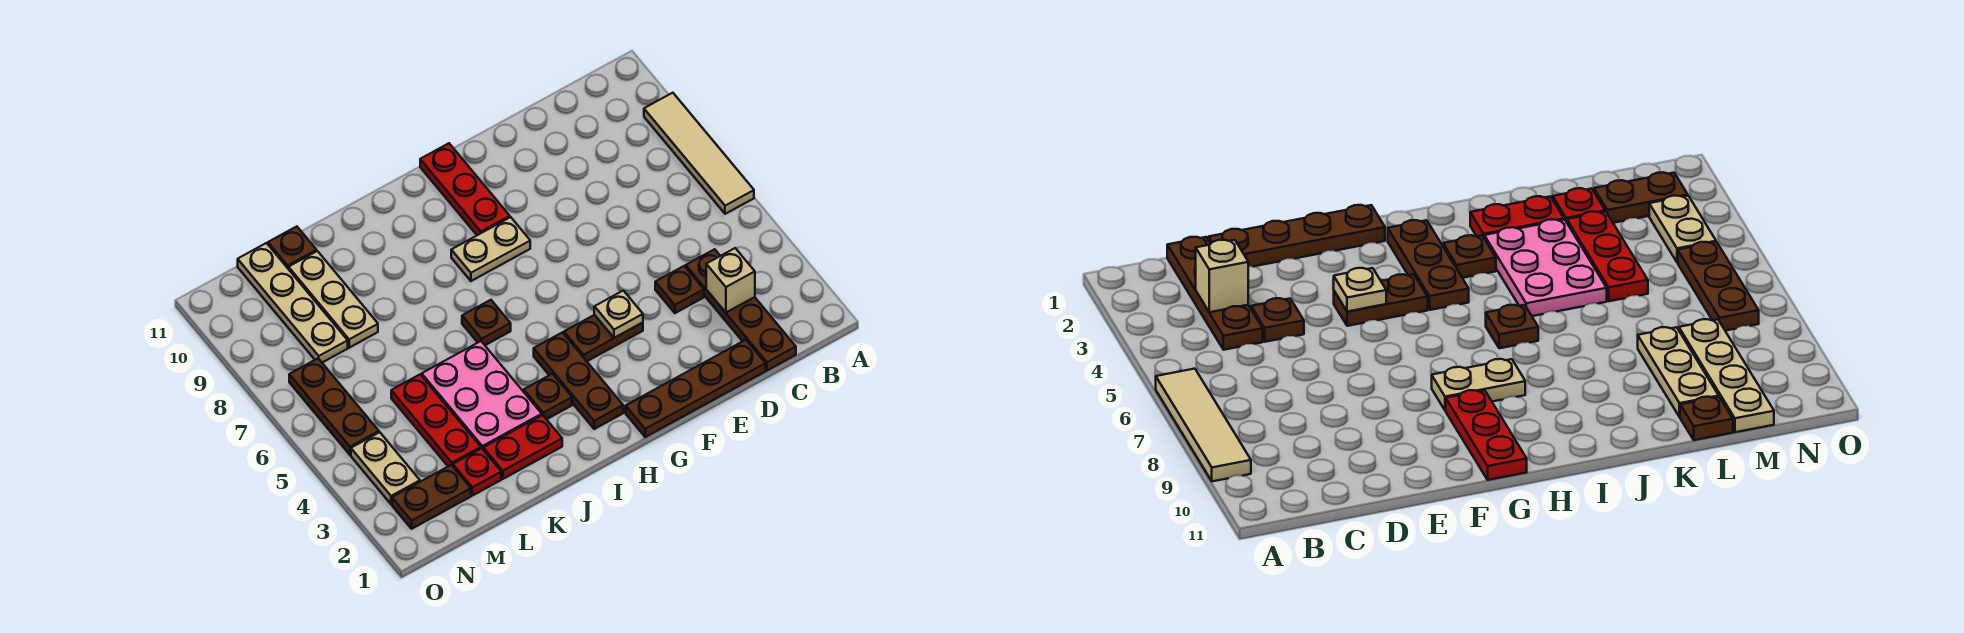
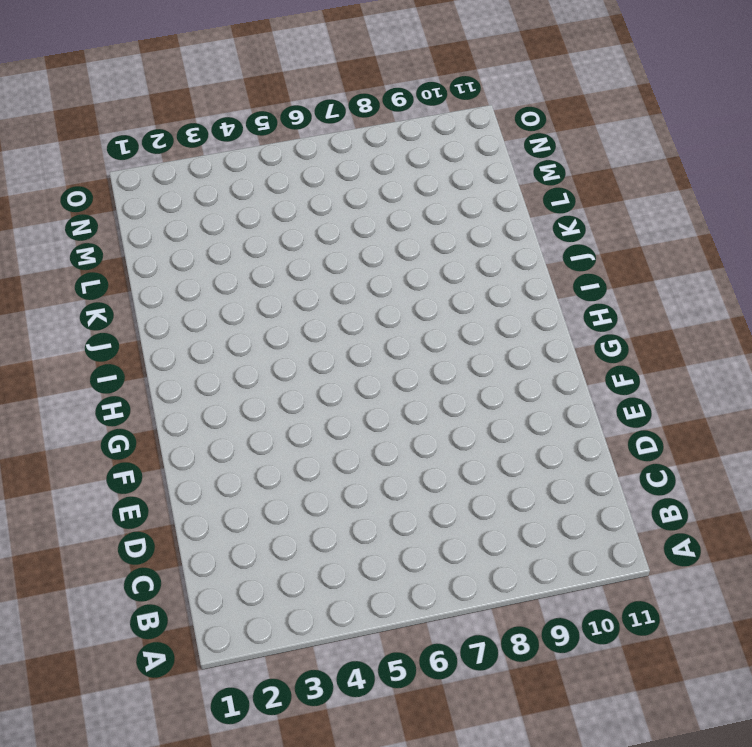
none -> tan 1x4 tile [644,93,754,214]
none -> brown 1x4 plate [686,249,796,370]
none -> brown 1x4 plate [626,340,766,437]

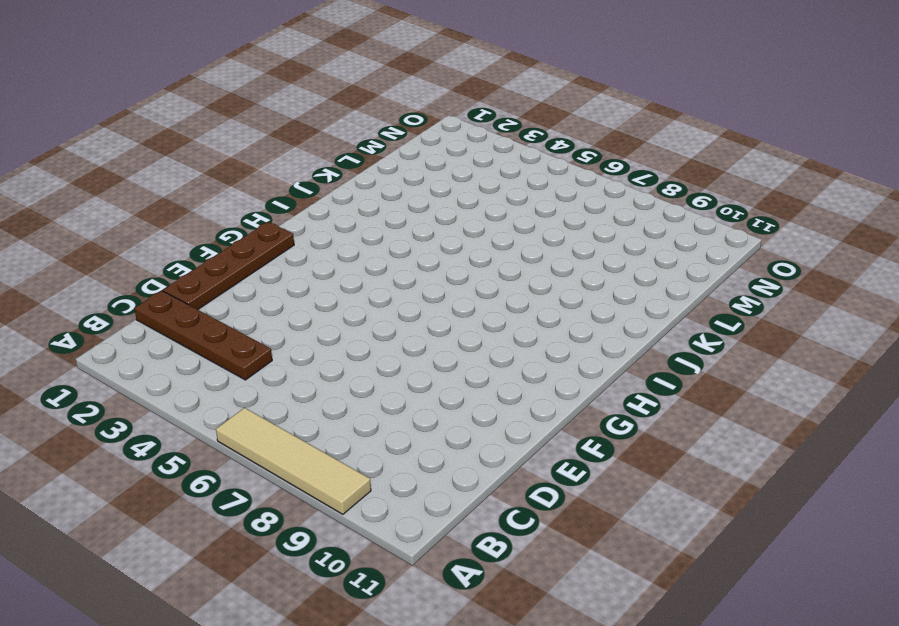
none -> brown 1x1 plate [655,266,704,313]
none -> brown 1x2 plate [564,315,643,361]
none -> tan 1x2 plate [451,217,530,281]

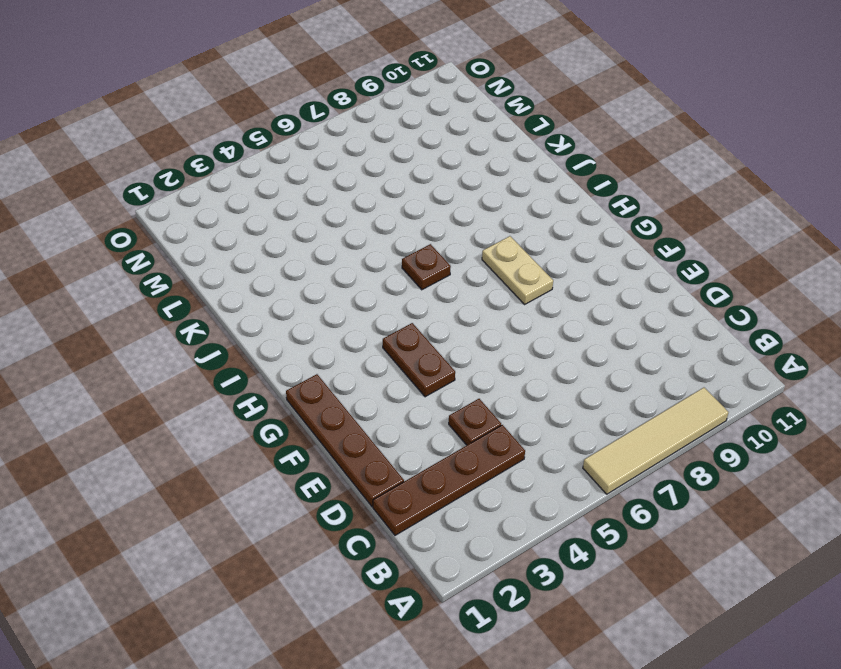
none -> red 1x3 plate [420,143,510,235]
none -> brown 1x3 plate [534,332,623,429]
none -> brown 1x1 plate [524,374,572,419]

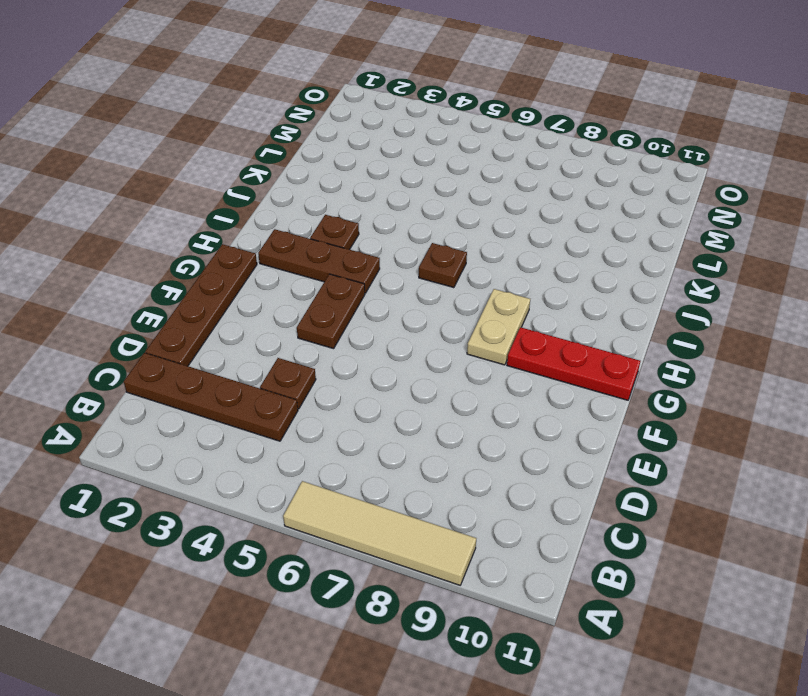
none -> red 1x2 plate [483,415,562,479]
none -> pink 2x3 plate [422,341,542,449]
none -> red 1x1 plate [453,448,501,496]

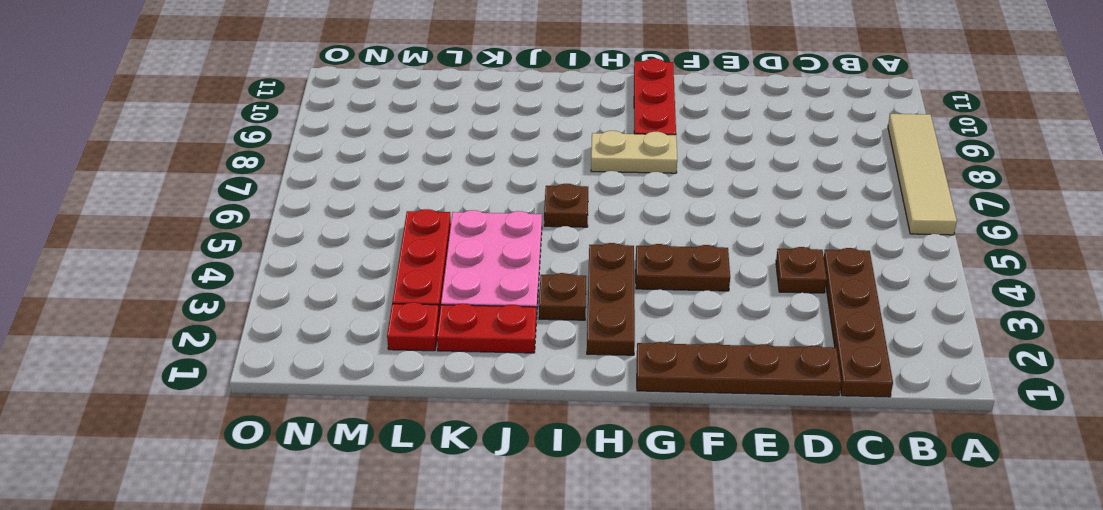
none -> tan 1x3 plate [289,251,378,348]
none -> brown 1x1 plate [268,227,317,269]
none -> brown 1x2 plate [392,465,471,529]

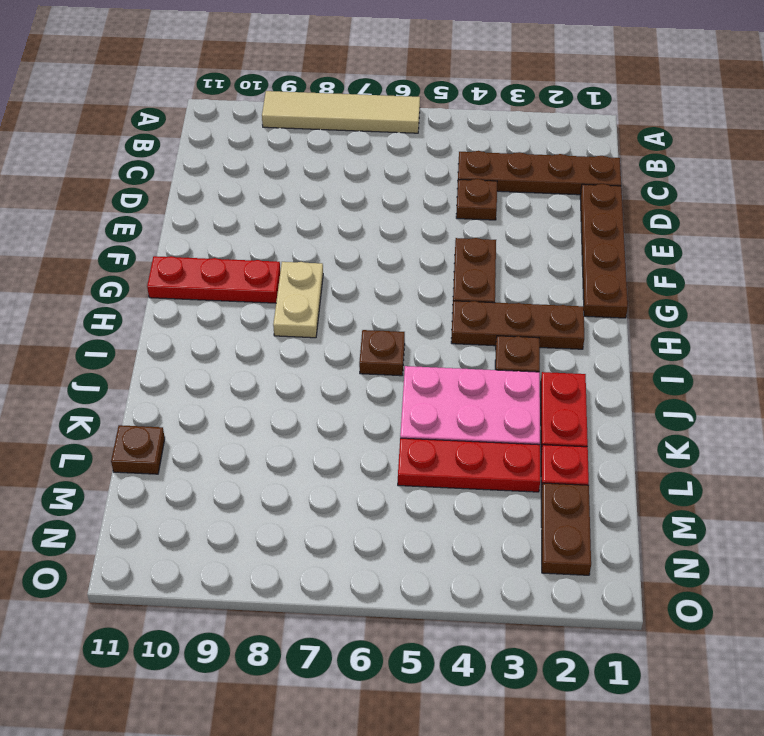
none -> tan 1x3 plate [289,251,378,348]
none -> tan 1x4 plate [238,243,348,362]
none -> tan 1x2 plate [351,432,420,504]

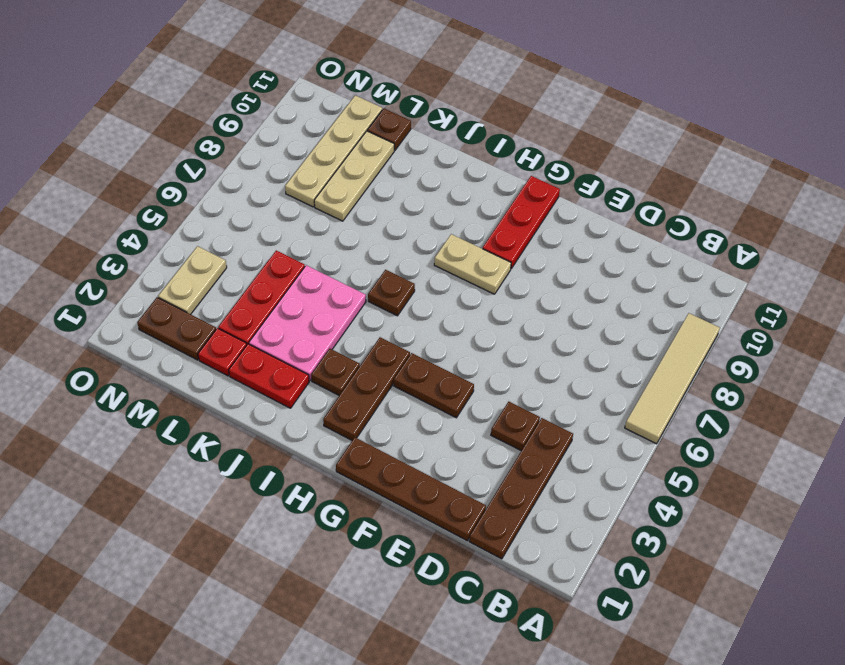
none -> brown 1x3 plate [289,358,379,455]
none -> tan 1x1 brick [706,248,755,312]
none -> tan 1x1 plate [594,291,643,338]

